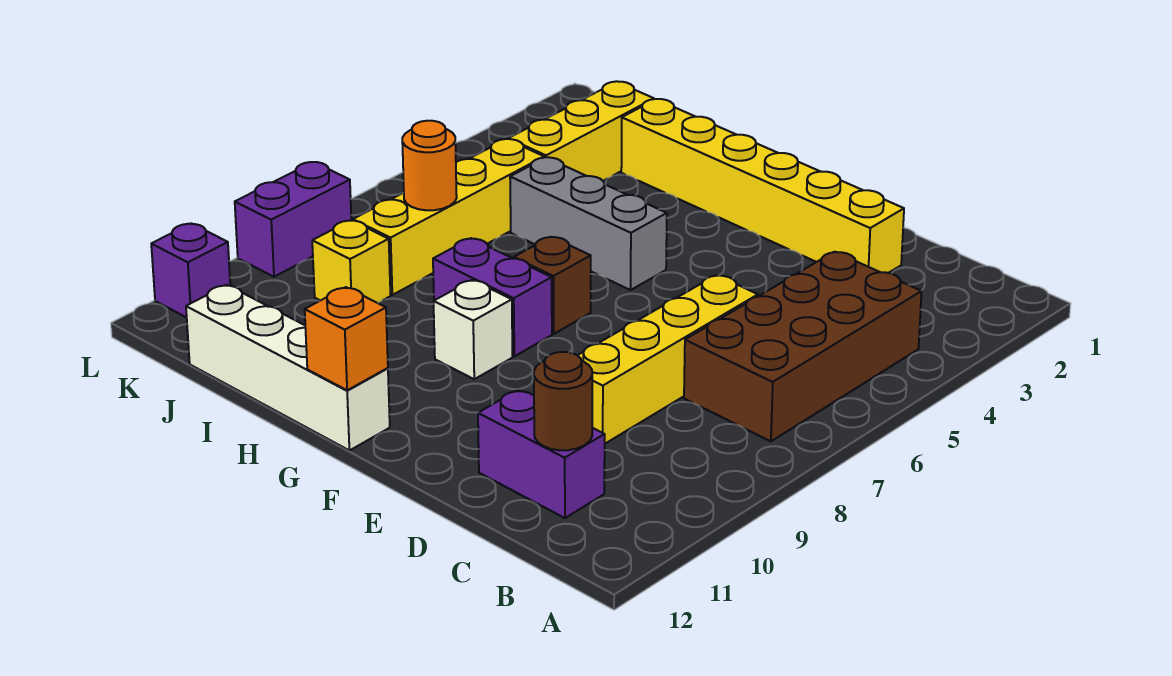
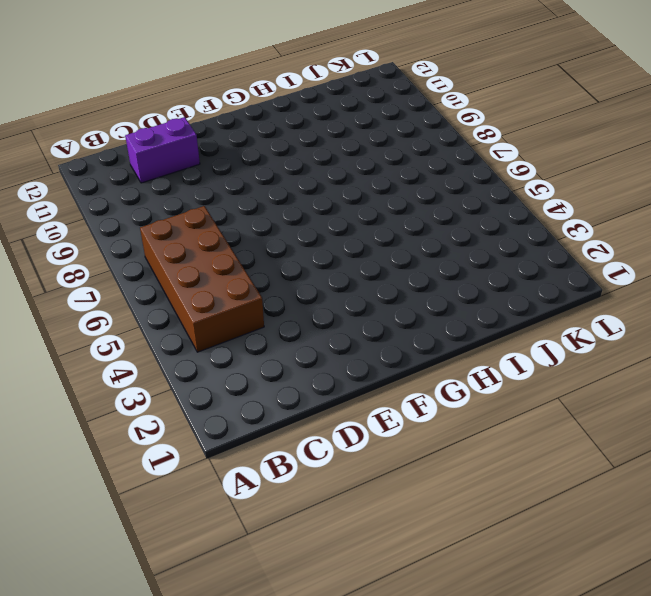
none -> yellow 1x6 brick [621,99,904,273]
none -> yellow 1x4 brick [578,275,758,444]
none -> grey 1x3 brick [510,157,667,290]

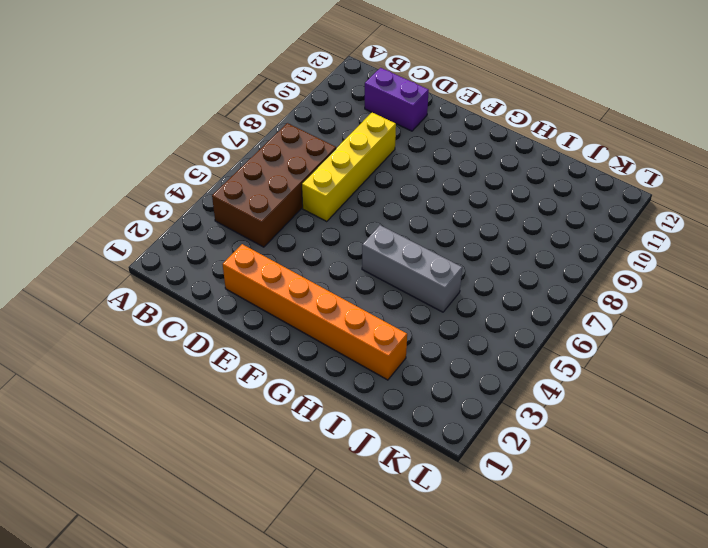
orange 1x6 brick [223,244,407,380] -> yellow 1x6 brick [621,99,904,273]
none -> brown 1x1 brick [514,237,591,334]
none -> purple 1x2 brick [433,238,552,356]
none -> white 1x1 brick [434,280,513,379]

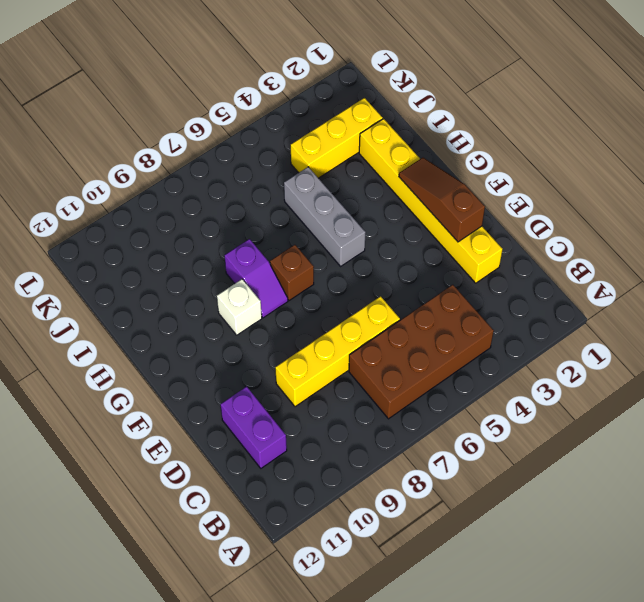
brown 1x3 slope [399,158,485,242] -> none
purple 1x2 slope [225,239,288,318] -> purple 1x2 brick [433,238,552,356]
none -> white 1x4 brick [186,285,390,450]
none -> yellow 1x4 brick [353,139,544,295]
none -> yellow 1x1 brick [312,221,390,303]

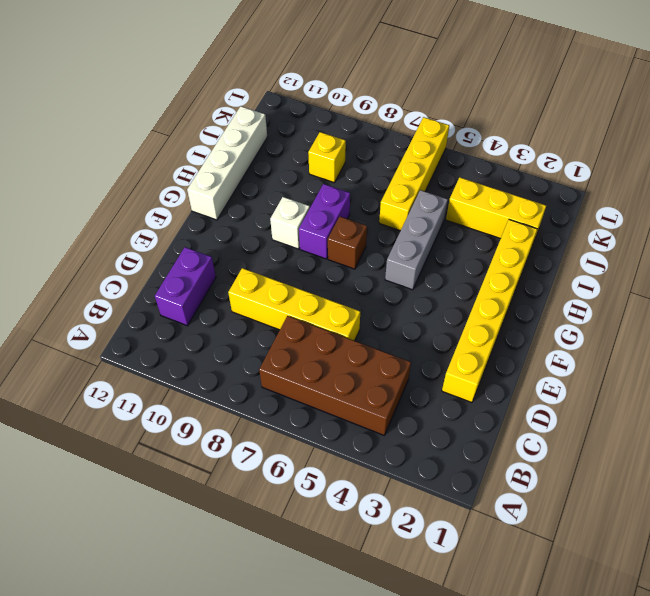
yellow 1x4 brick [379,117,449,231] -> yellow 1x4 brick turned to [353,139,544,295]
none -> purple 1x2 brick [235,162,351,277]
none -> purple 1x1 brick [151,223,230,318]
none -> brown 1x1 round brick [534,352,592,450]

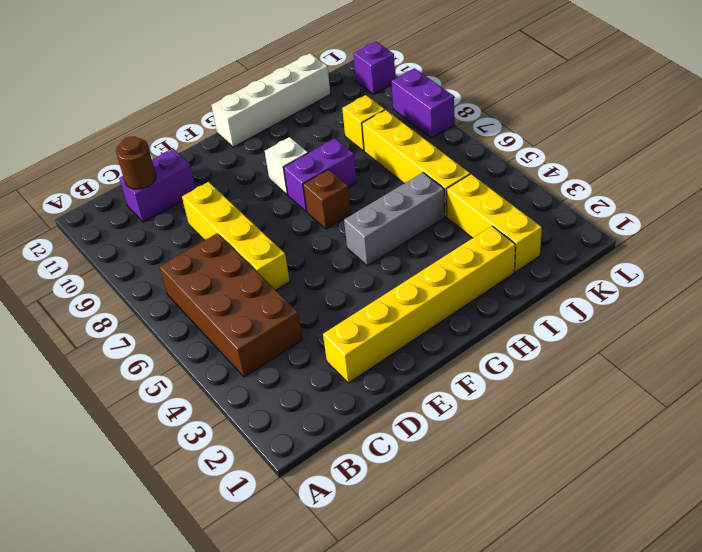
none -> orange 1x1 brick [305,287,388,390]
none -> orange 1x1 round brick [402,121,457,210]

